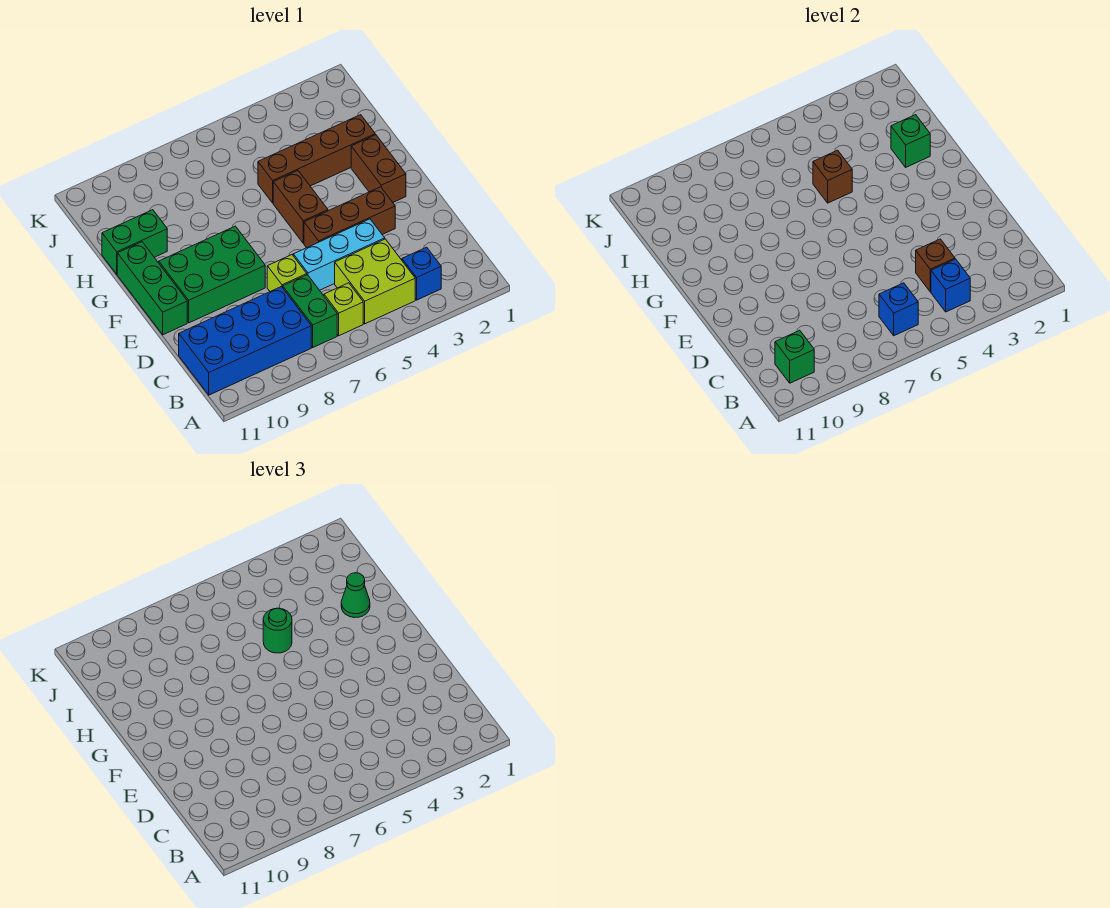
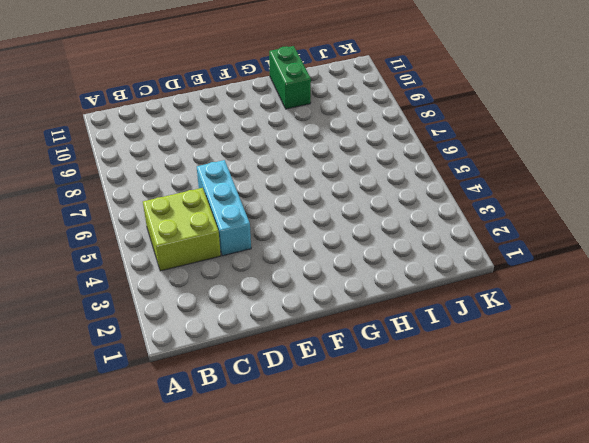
none -> blue 1x1 brick [402,247,441,300]
none -> lime 1x1 brick [324,283,363,336]
none -> green 1x2 brick [283,275,337,347]

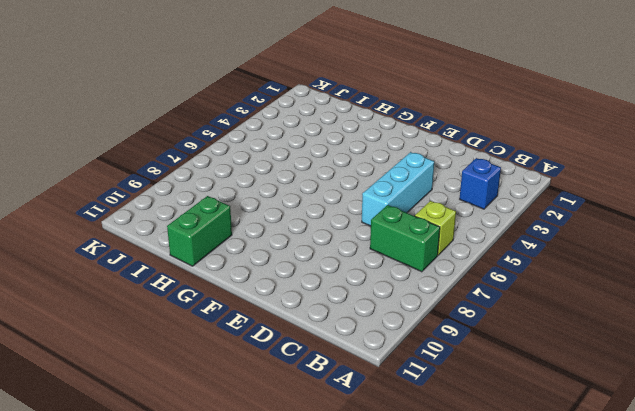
none -> lime 2x2 brick [335,239,415,324]
none -> blue 2x4 brick [179,287,311,395]
none -> lime 1x1 brick [267,255,307,291]

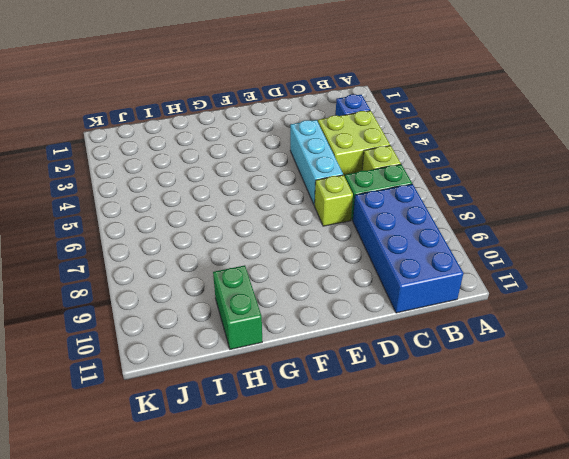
none -> brown 1x3 brick [304,187,395,248]
none -> green 2x3 brick [159,226,265,323]
none -> green 1x3 brick [117,242,187,335]

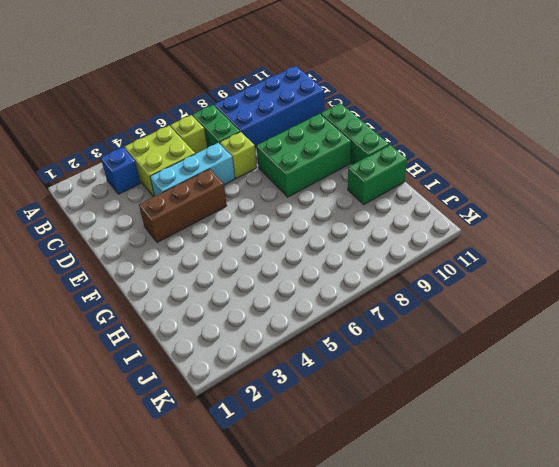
none -> brown 1x2 brick [351,135,406,202]
none -> brown 1x2 brick [273,171,328,243]
none -> brown 1x4 brick [258,115,375,203]

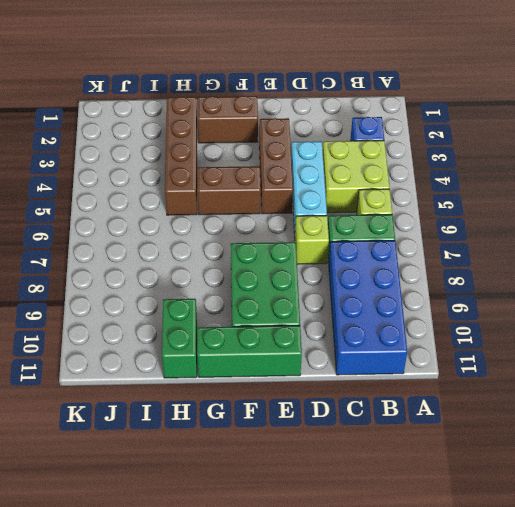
none -> blue 1x1 brick [931,259,970,312]
none -> blue 1x1 brick [879,283,918,336]
none -> green 1x1 brick [775,330,814,383]

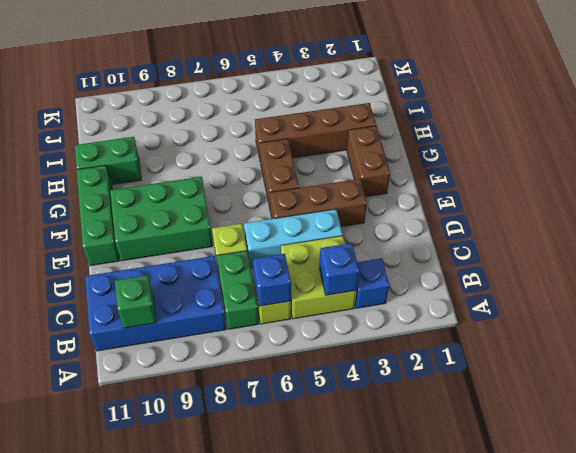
none -> brown 1x1 brick [916,239,955,292]
none -> green 1x1 brick [891,115,930,167]
none -> brown 1x1 brick [813,150,852,203]

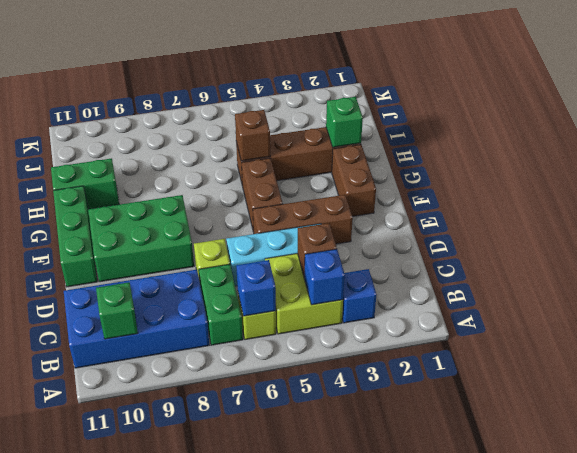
none -> green 1x1 cone [341,573,370,618]
none -> green 1x1 round brick [263,608,292,653]

